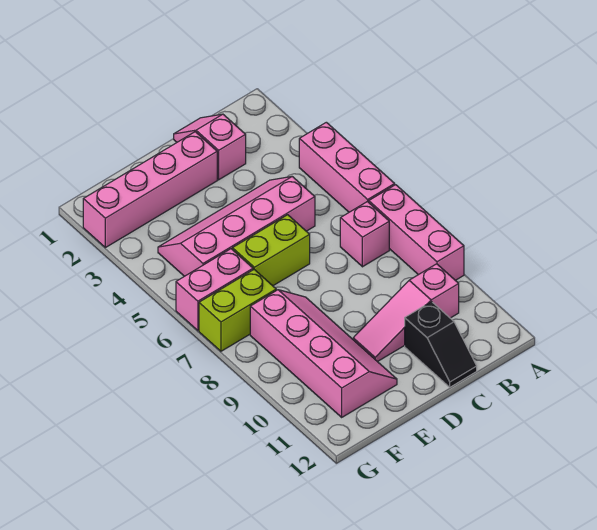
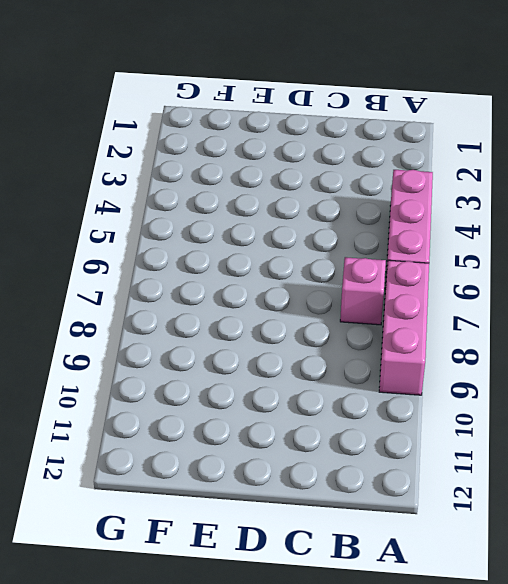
none -> pink 1x3 slope [353,264,459,362]
none -> pink 1x2 slope [174,114,246,180]
none -> pink 2x4 slope [158,177,315,276]

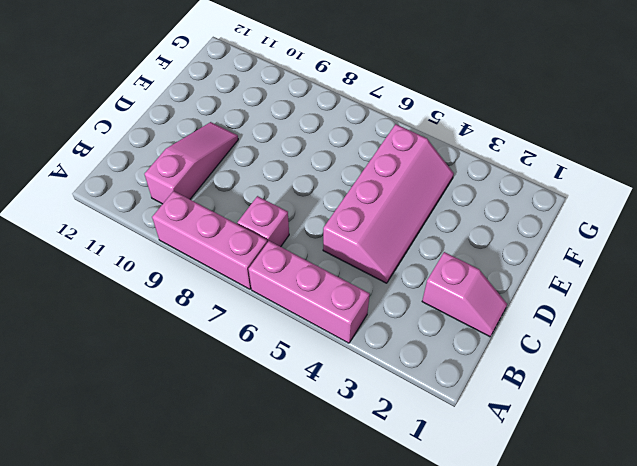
none -> black 1x2 slope [405,302,477,387]
none -> pink 1x4 brick [83,132,217,248]
none -> lime 1x2 brick [232,215,310,286]

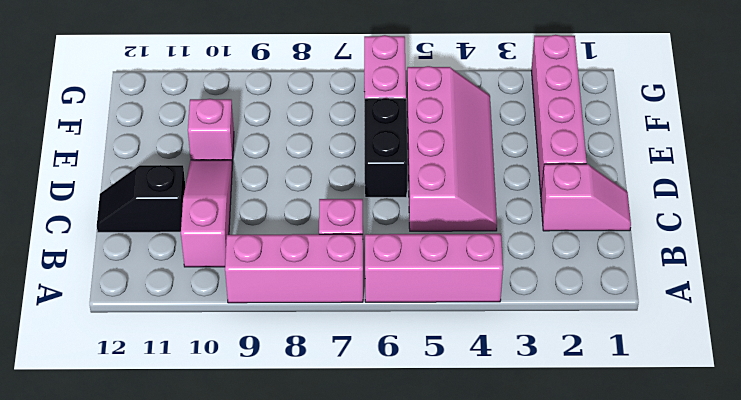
black 1x2 brick [365,98,407,197] -> lime 1x2 brick [232,215,310,286]
pink 1x1 brick [188,99,234,164] -> pink 2x4 slope [250,290,397,417]
none -> lime 1x2 brick [199,270,276,351]

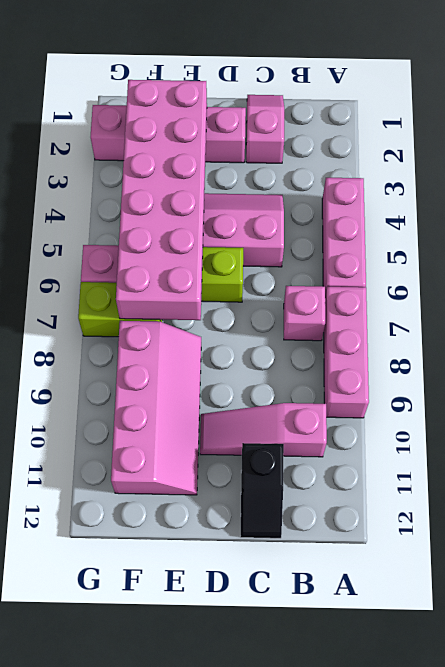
pink 2x6 brick [116,80,207,320] -> none

